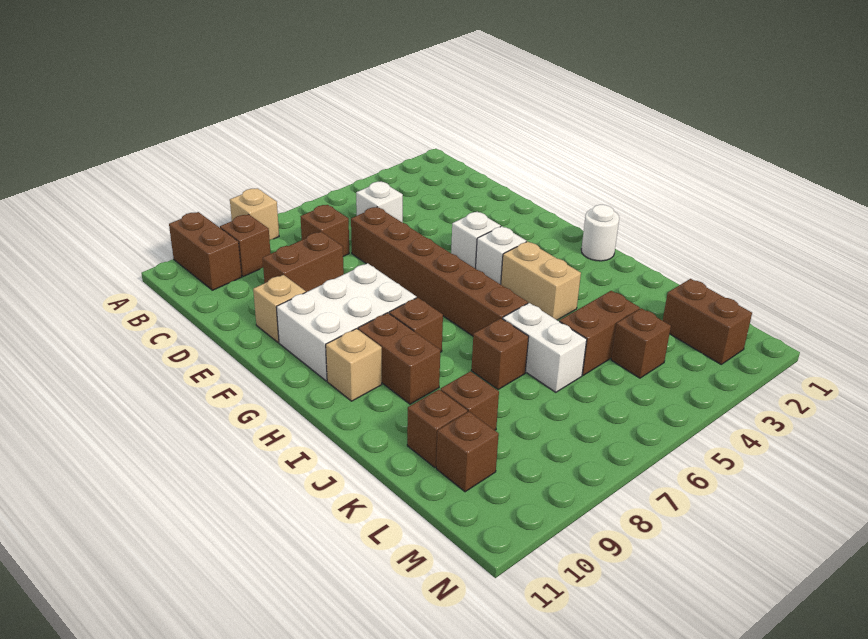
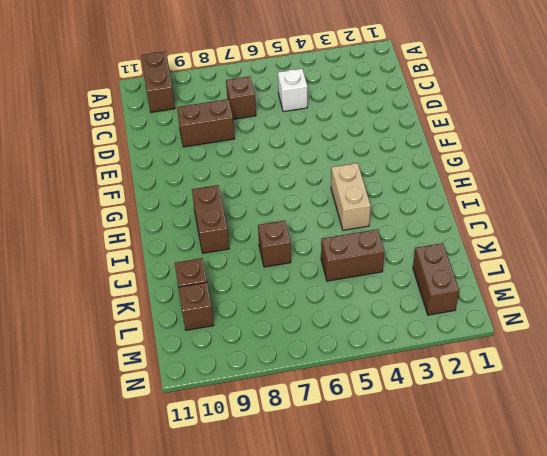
none -> tan 1x1 brick [230,188,279,240]
none -> brown 1x1 brick [220,214,271,277]
none -> brown 1x6 brick [351,207,528,336]

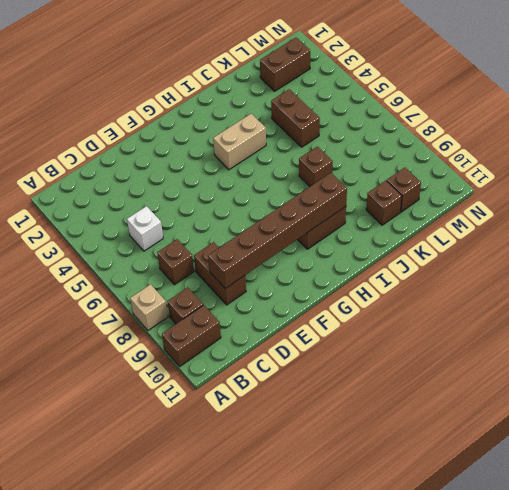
brown 1x6 brick [208,173,347,289] -> brown 1x6 brick moved to [351,207,528,336]
none -> tan 1x1 brick [253,275,306,342]
none -> white 1x1 brick [451,212,501,269]
none -> white 2x3 brick [276,263,417,381]

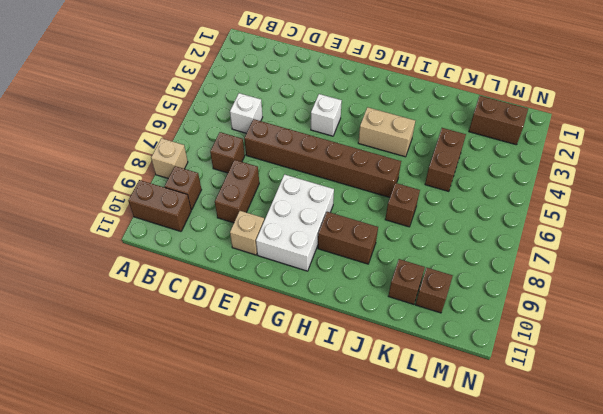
none -> white 1x1 brick [476,226,526,285]
none -> white 1x1 round brick [581,205,619,261]
none -> brown 1x1 brick [389,297,443,352]

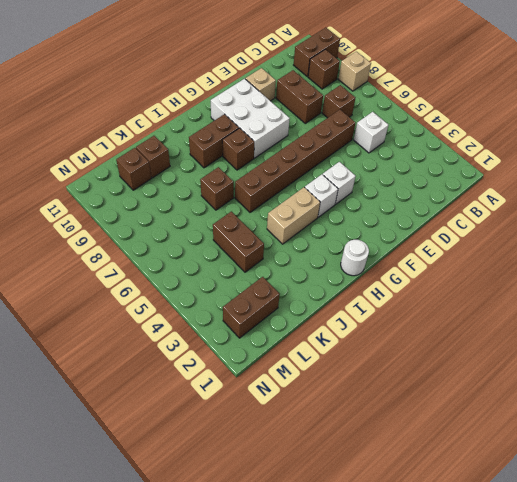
none -> tan 1x1 brick [326,329,382,401]
none -> white 1x2 brick [502,303,587,392]
none -> brown 1x1 brick [441,371,499,430]

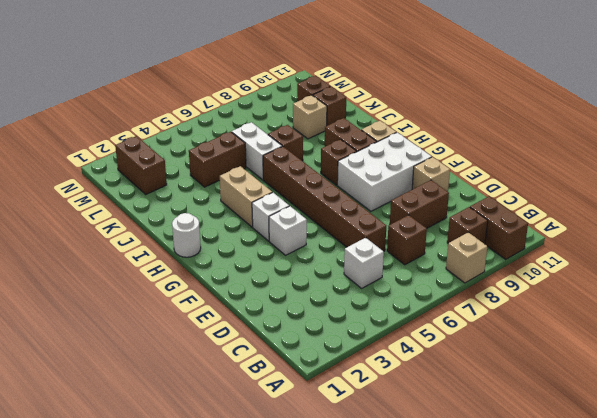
tan 1x1 brick [293,95,327,139] -> brown 1x1 brick [441,371,499,430]
none -> brown 1x1 brick [611,308,671,378]

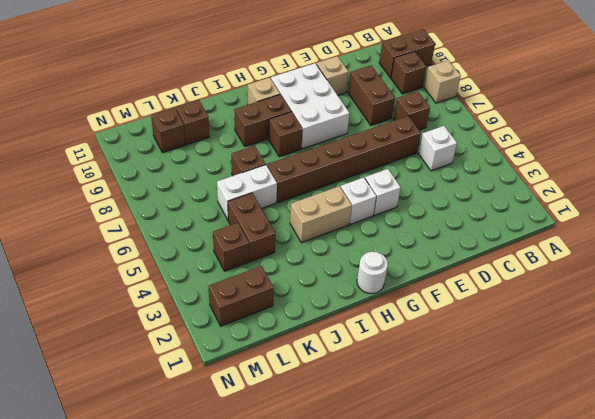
none -> brown 1x1 brick [441,371,499,430]

